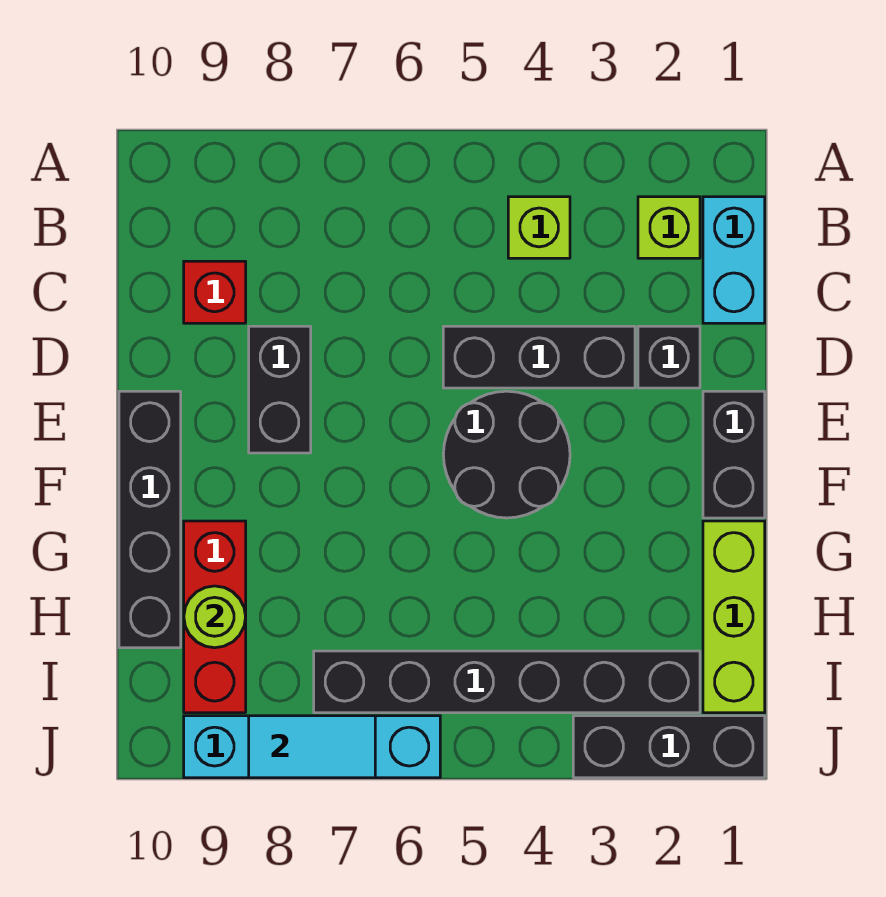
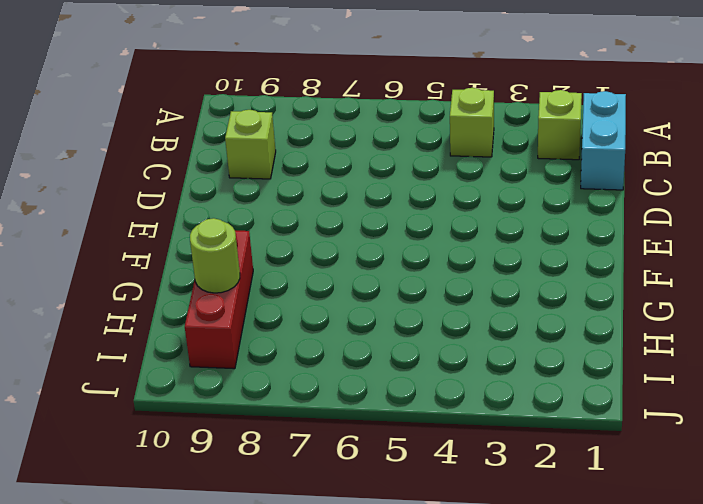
lime 1x1 brick [225,110,276,179] -> red 1x1 brick [184,261,246,323]
none -> black 1x1 brick [638,326,700,388]
none -> black 1x3 brick [443,326,635,388]
none -> black 1x2 brick [249,326,311,453]

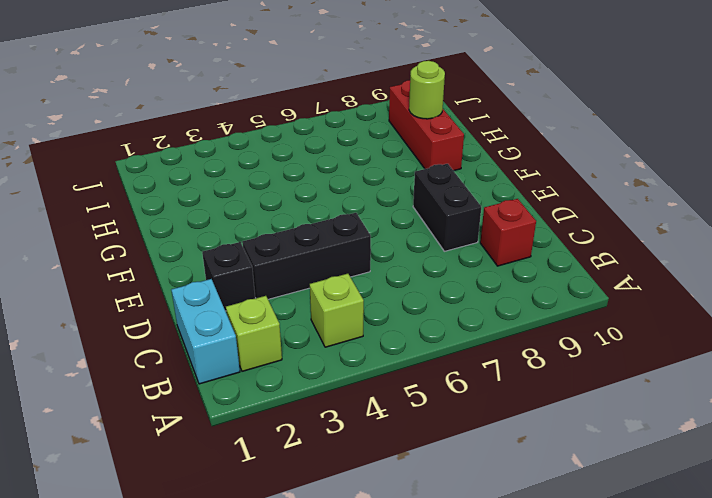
none -> black 1x2 brick [703,391,765,518]
none -> black 2x2 round brick [443,391,570,518]
none -> black 1x4 brick [119,391,181,648]

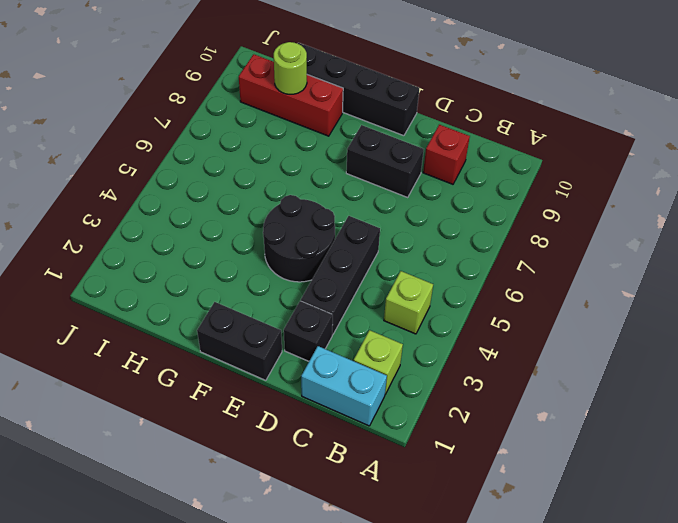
none -> lime 1x3 brick [703,521,765,713]
none -> black 1x6 brick [314,651,700,713]
none -> black 1x3 brick [573,716,765,778]

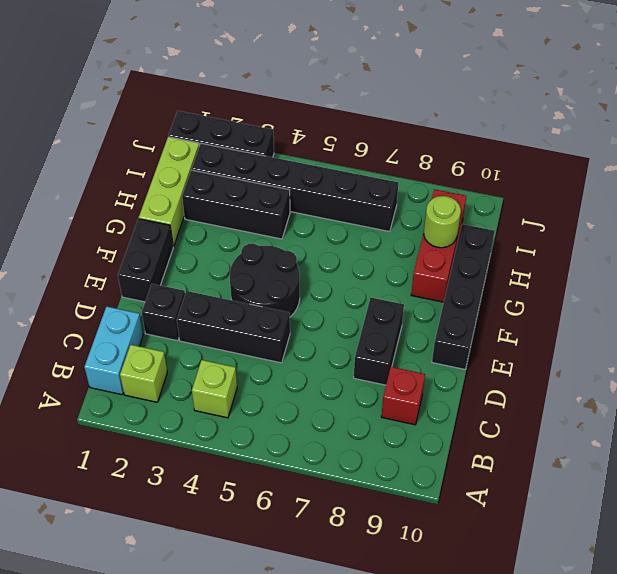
black 1x3 brick [182,170,290,239] -> none
none -> cyan 1x4 brick [184,716,440,778]
none -> cyan 1x2 tile [249,716,375,778]

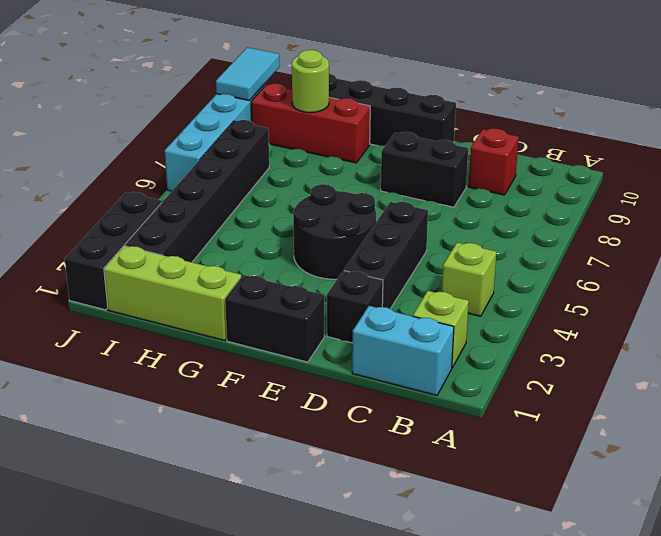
cyan 1x2 tile [216,48,280,101] -> cyan 1x2 tile moved to [249,716,375,778]

